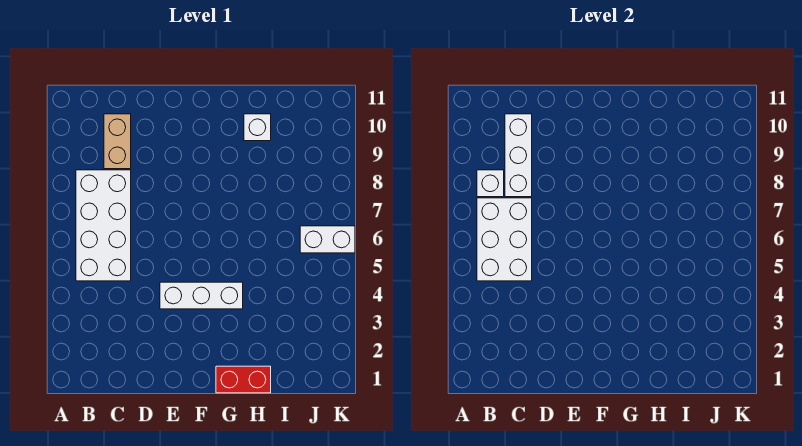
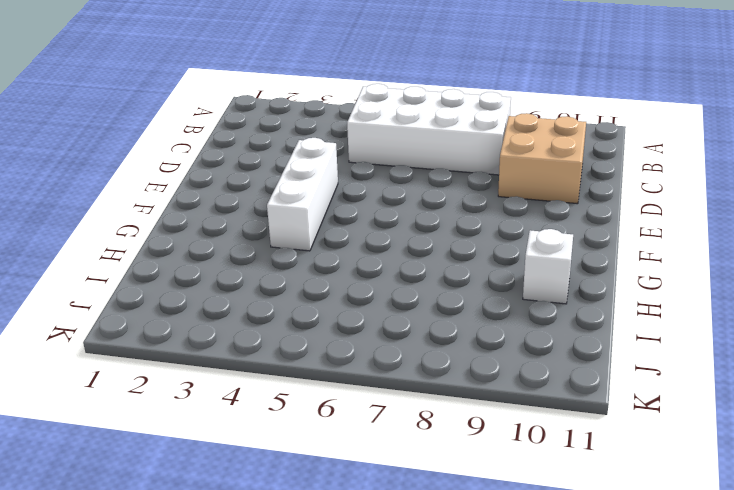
tan 2x2 brick [498,113,586,204] -> tan 1x2 brick [104,114,131,169]
none -> red 1x2 brick [216,366,271,393]
none -> white 1x2 brick [300,226,355,253]

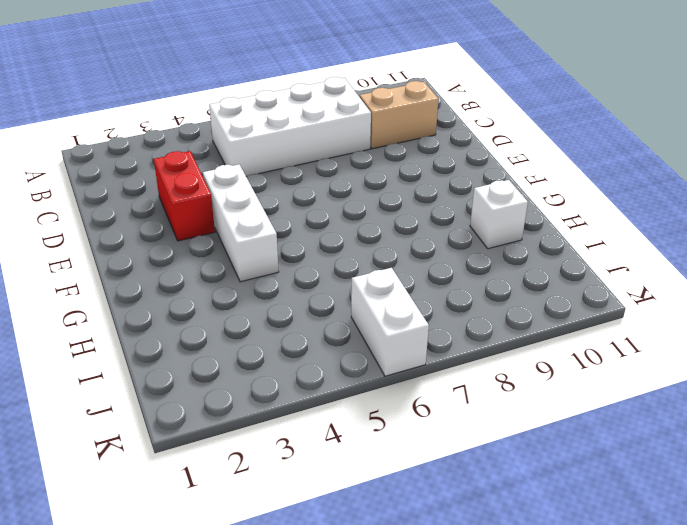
red 1x2 brick [154,151,215,241] -> red 1x2 brick moved to [216,366,271,393]
none -> white 2x3 brick [477,198,532,281]
none -> white 1x1 brick [477,170,504,197]

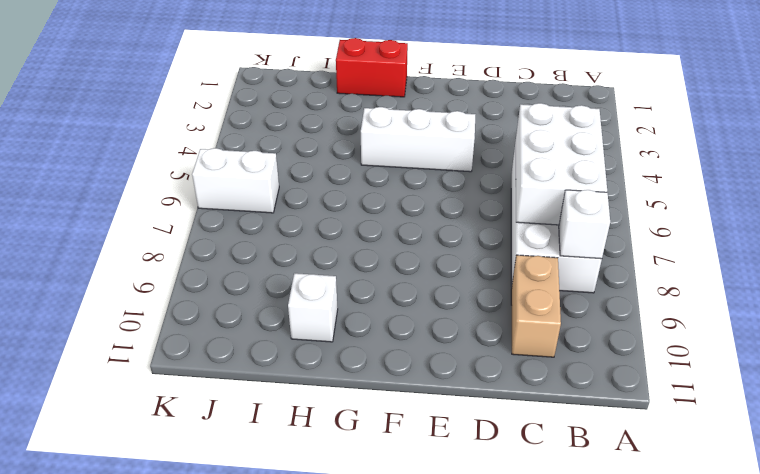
none -> white 1x3 brick [505,114,532,197]

